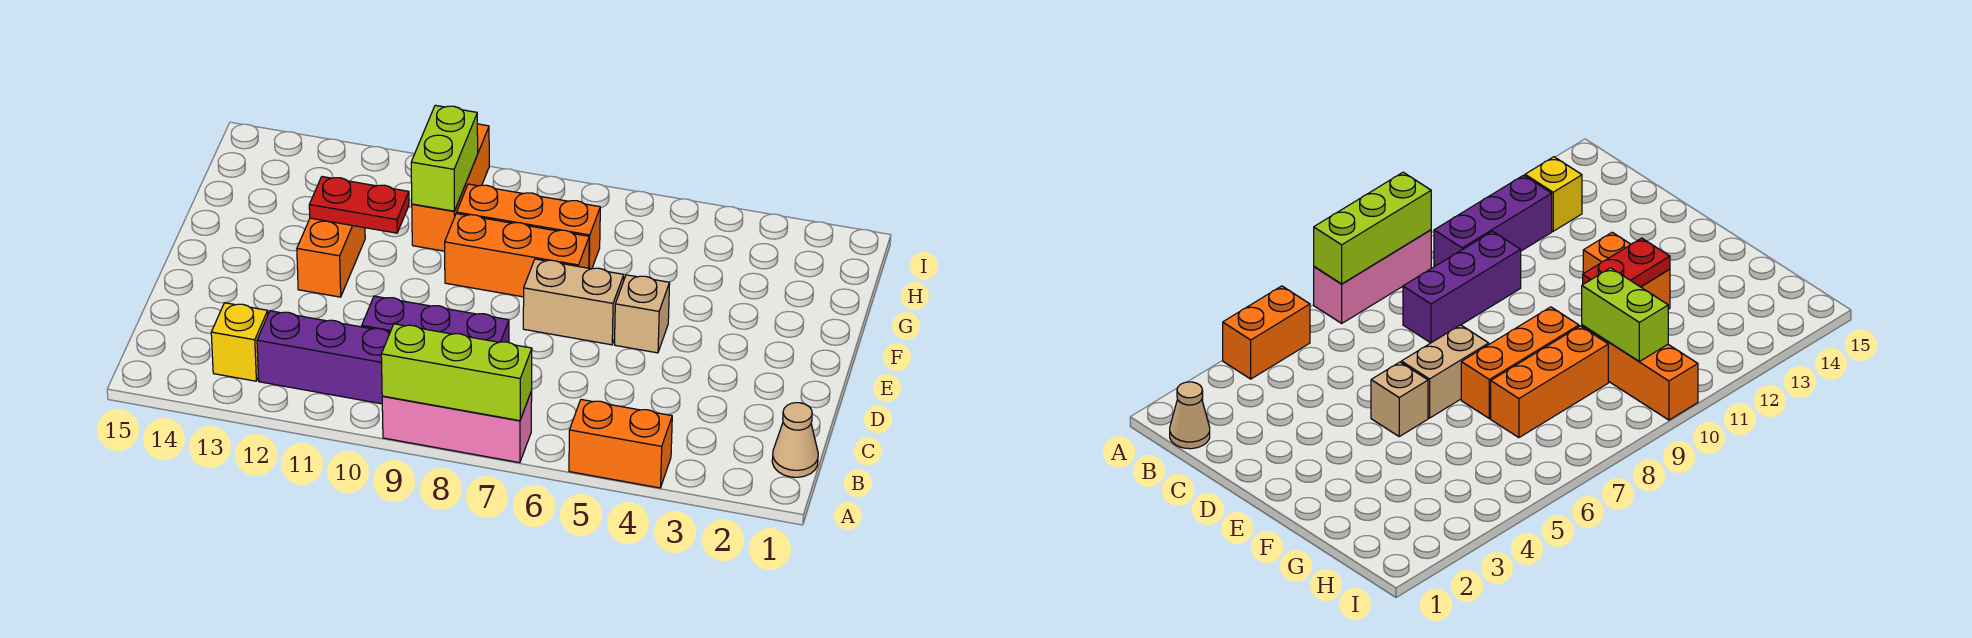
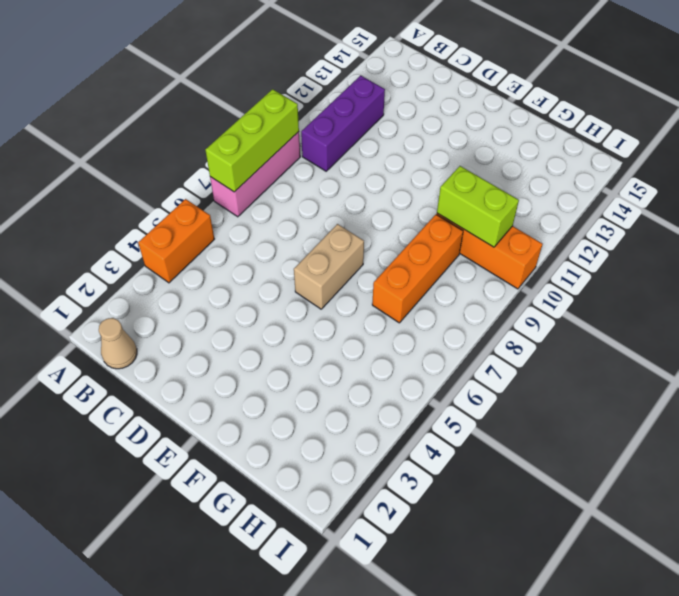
none -> yellow 1x1 brick [211,303,268,381]
none -> purple 1x3 brick [362,296,509,342]
none -> tan 1x1 brick [615,275,670,353]

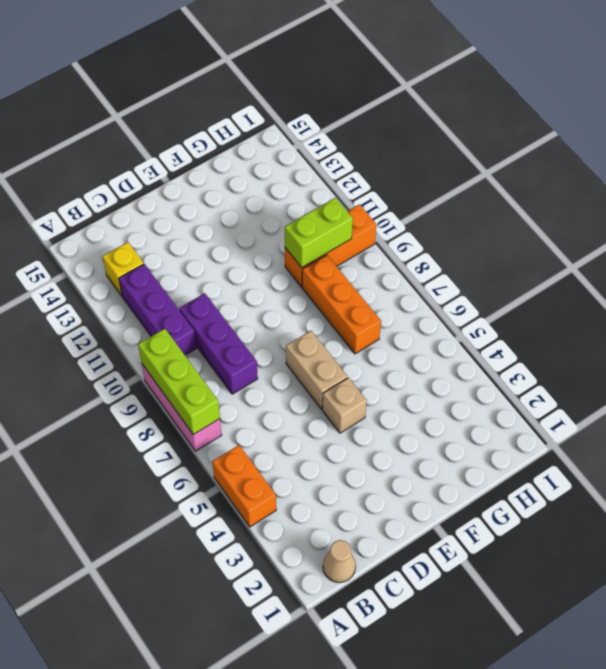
none -> orange 1x2 brick [297,218,365,297]
none -> orange 1x3 brick [445,214,589,297]
none -> red 1x2 plate [309,177,409,233]

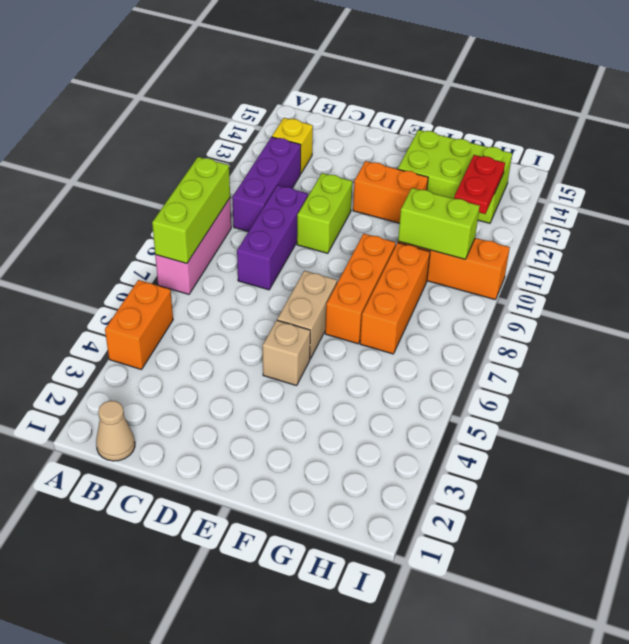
lime 1x2 brick [297,173,352,253] -> none
lime 2x3 brick [398,130,512,223] -> none
red 1x2 plate [454,155,505,214] -> red 1x2 plate moved to [309,177,409,233]

